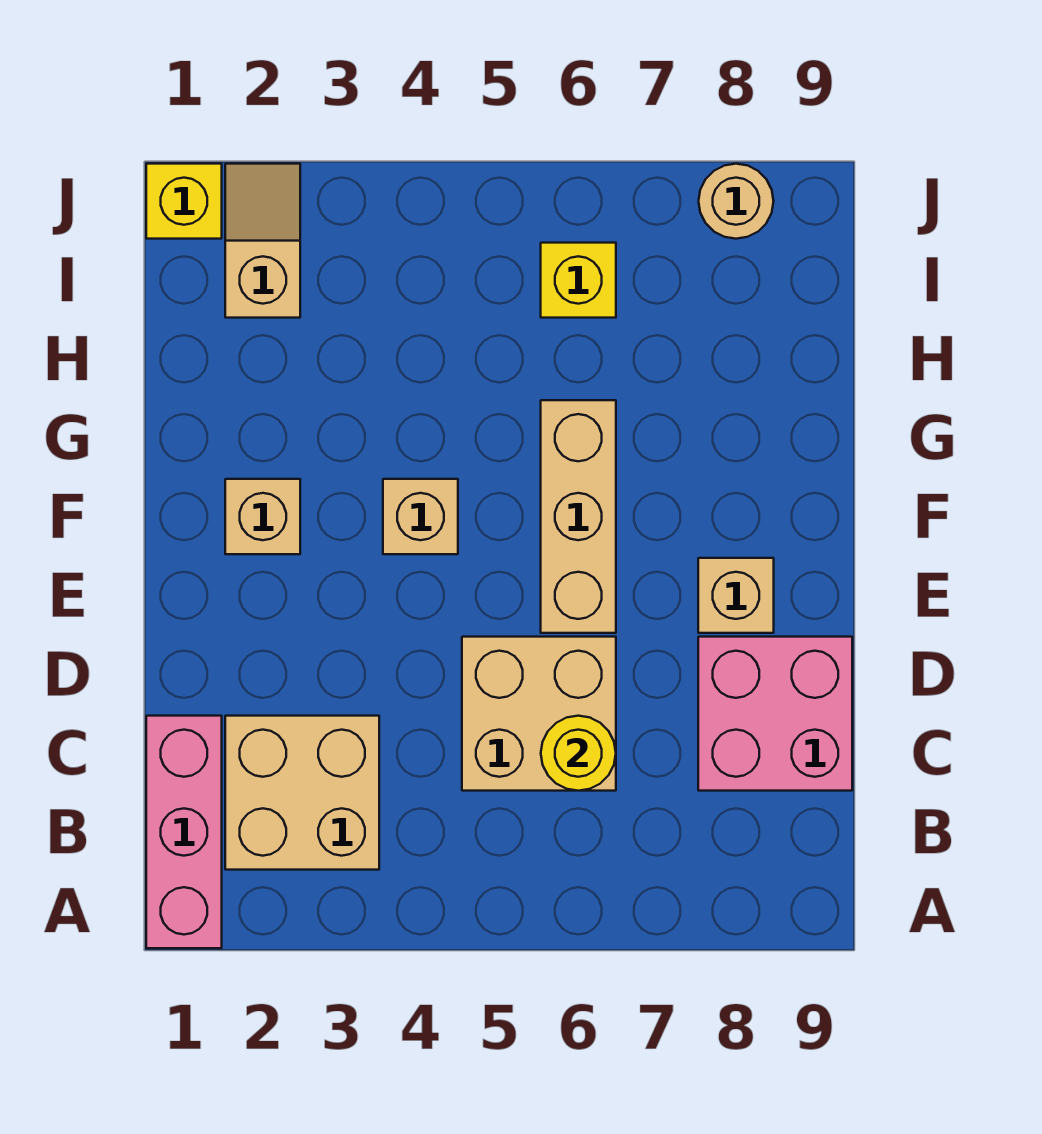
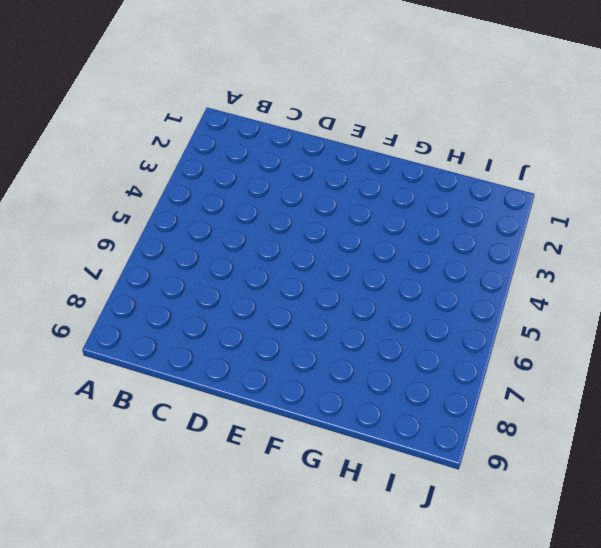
none -> pink 1x3 brick [146,716,222,948]
none -> tan 2x2 brick [225,716,379,870]
none -> tan 2x2 brick [462,637,616,791]

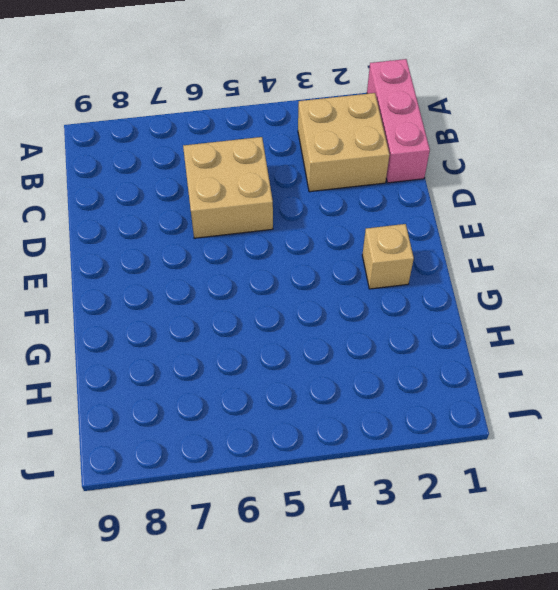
none -> pink 2x2 brick [698,637,852,791]
none -> tan 1x3 brick [541,400,616,633]
none -> tan 1x1 brick [698,558,774,633]

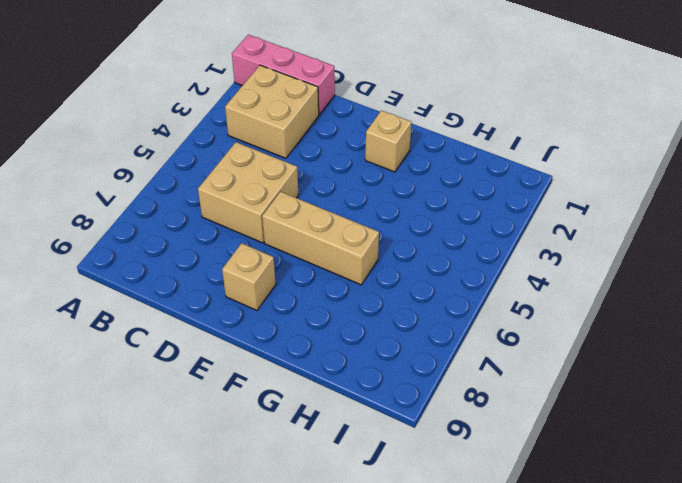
none -> pink 2x2 brick [698,637,852,791]
none -> tan 1x1 brick [383,479,458,554]
none -> tan 1x2 slope [225,164,300,318]

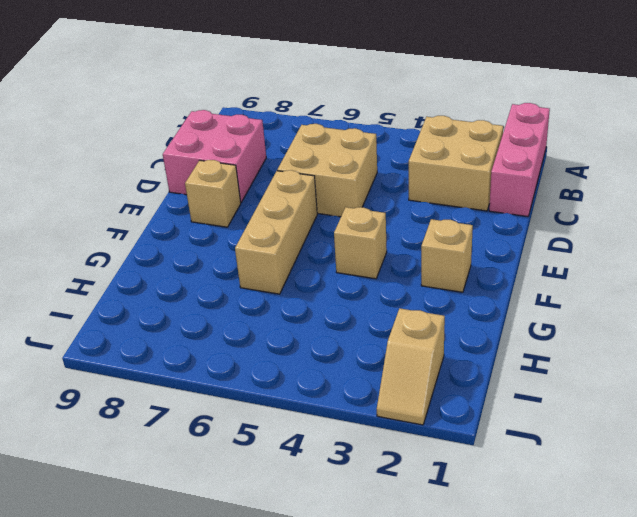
none -> yellow 1x1 brick [541,243,616,318]
none -> yellow 1x1 brick [146,164,222,239]
none -> tan 1x1 round brick [699,164,774,239]

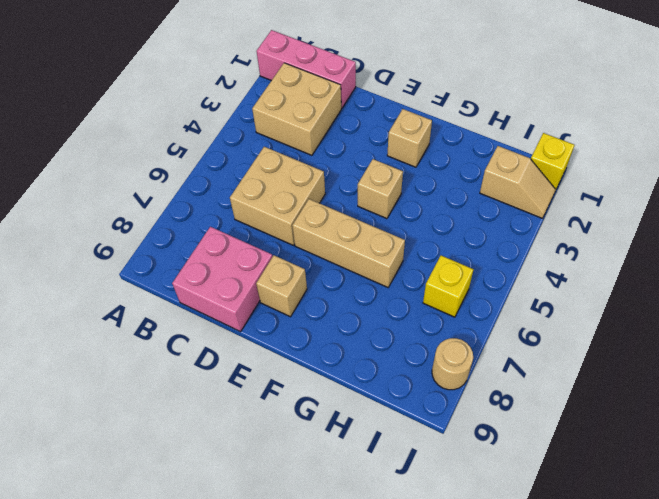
none -> yellow 1x1 round brick [541,716,616,791]

